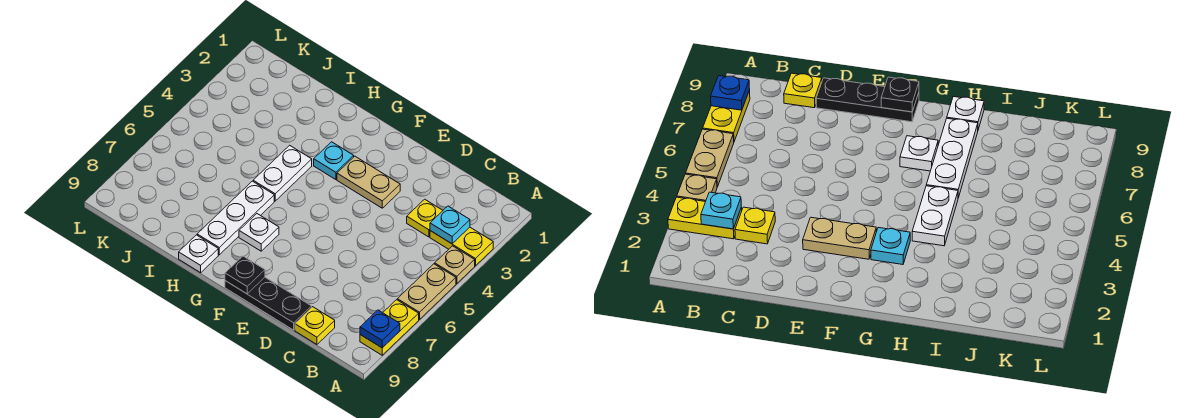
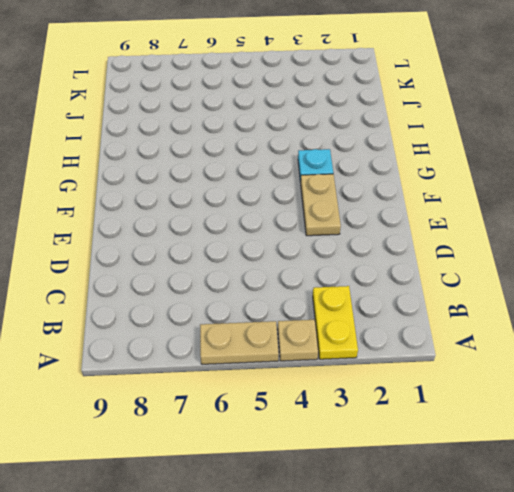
none -> yellow 1x2 plate [360,300,419,355]
none -> yellow 1x1 plate [407,199,443,237]
none -> yellow 1x1 plate [295,307,335,344]

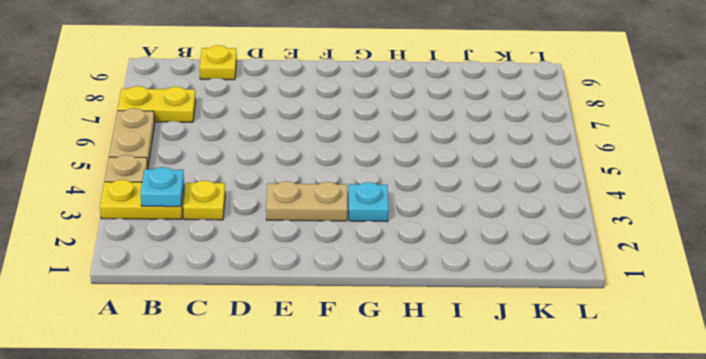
yellow 1x2 plate [118,86,196,122] -> yellow 1x2 plate turned to [360,300,419,355]
none -> black 1x3 plate [225,277,312,330]
none -> white 1x1 plate [239,214,279,251]
none -> white 1x2 plate [253,145,312,201]

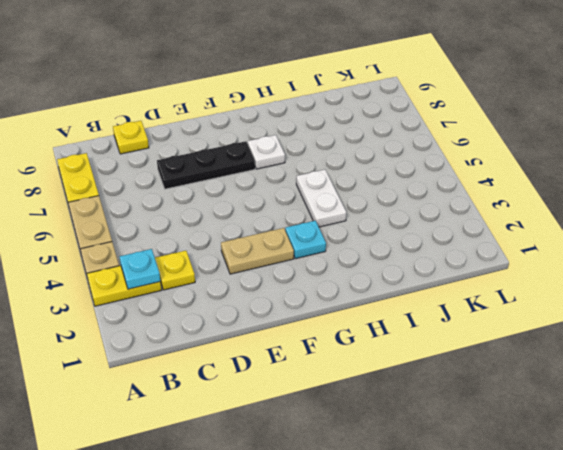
black 1x3 plate [157,141,255,189] -> black 1x3 plate moved to [225,277,312,330]
none -> white 1x3 plate [197,181,274,255]
none -> white 1x1 plate [179,235,218,273]
none -> blue 1x1 plate [360,310,400,348]

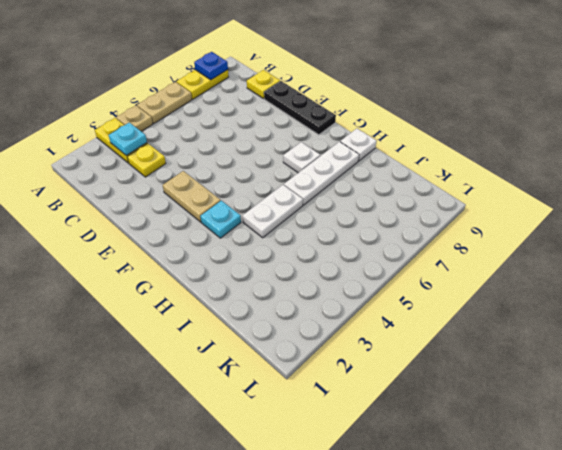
none -> black 1x1 plate [225,256,265,294]

